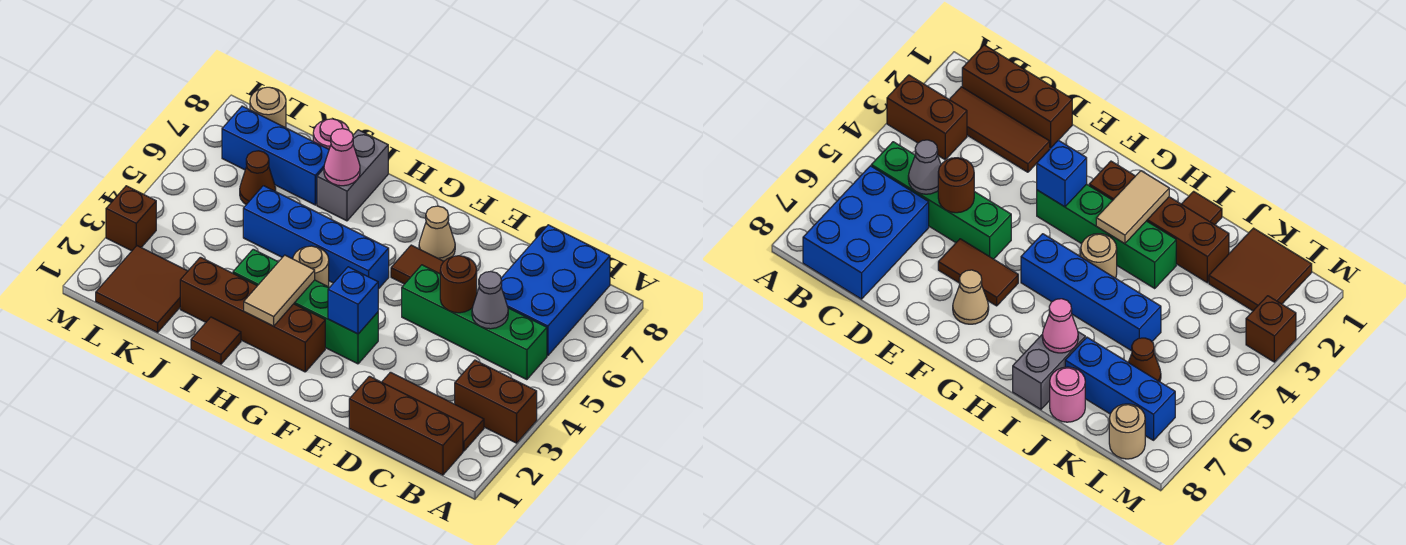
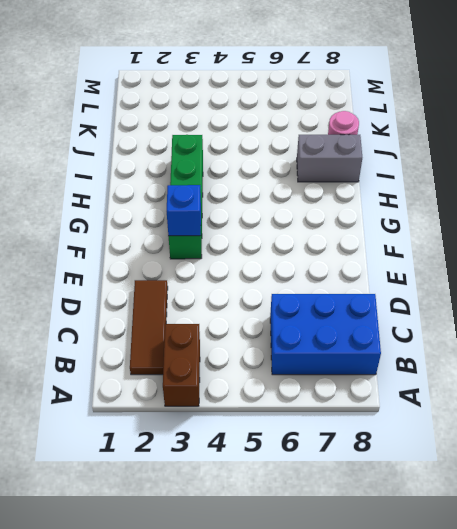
none -> brown 1x3 brick [349,376,463,475]
none -> green 1x4 brick [402,265,547,380]
none -> brown 1x2 tile [391,245,444,284]

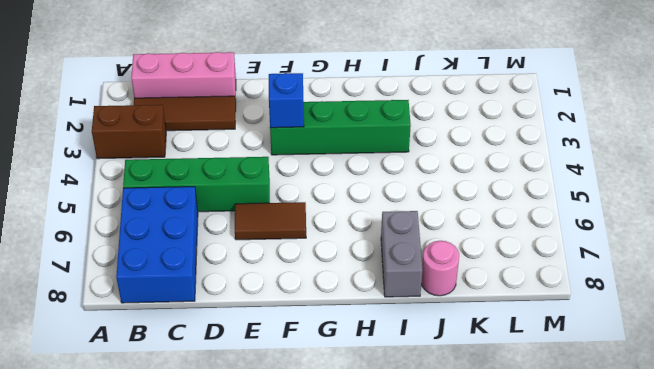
pink 1x3 brick [131,52,236,103] -> brown 1x3 brick [349,376,463,475]
none -> tan 1x1 cone [419,206,455,261]
none -> brown 1x4 brick [180,257,325,372]
none -> blue 1x4 brick [243,186,389,289]

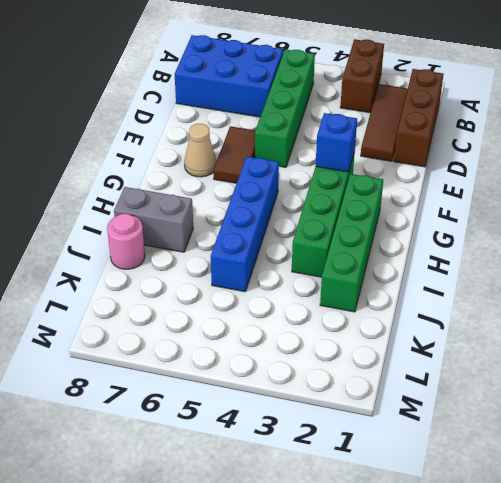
green 1x4 brick [320,174,383,312] -> brown 1x4 brick [180,257,325,372]
none -> tan 1x1 round brick [293,246,329,287]
none -> brown 1x1 tile [191,317,241,364]
none -> blue 1x3 brick [222,106,329,205]

